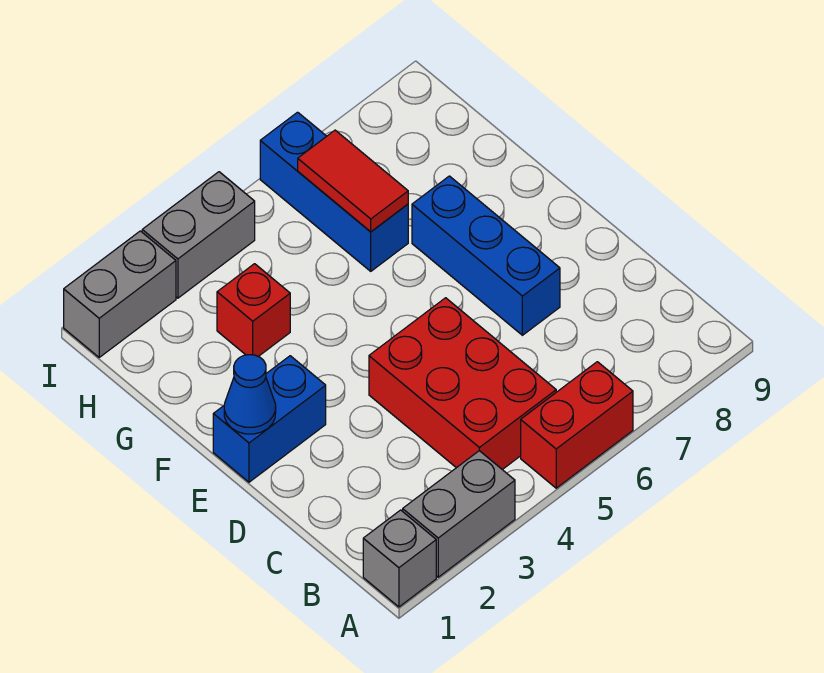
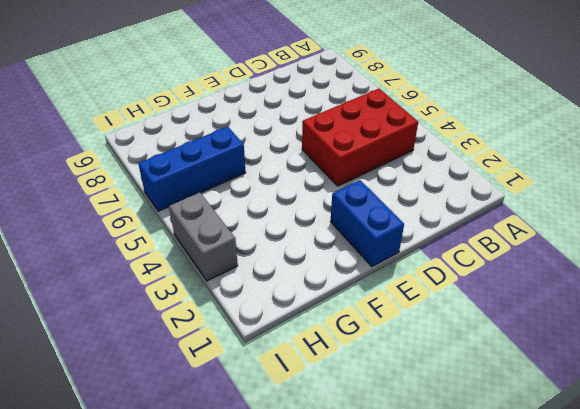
none -> grey 1x1 brick [363,510,436,607]
none -> grey 1x2 brick [403,451,515,577]
none -> red 1x2 brick [521,362,633,488]

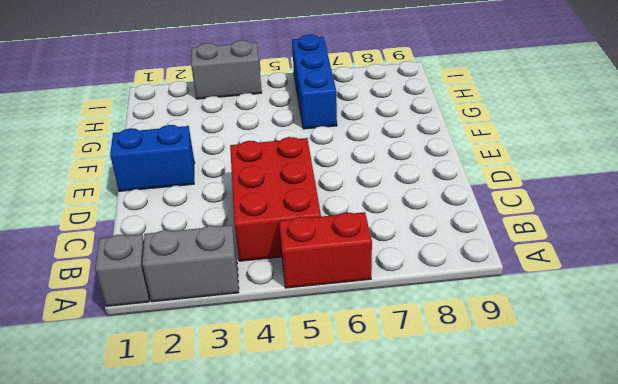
none -> blue 1x3 brick [412,176,560,335]
none -> red 1x1 brick [217,264,290,356]
none -> grey 1x2 brick [64,231,176,357]

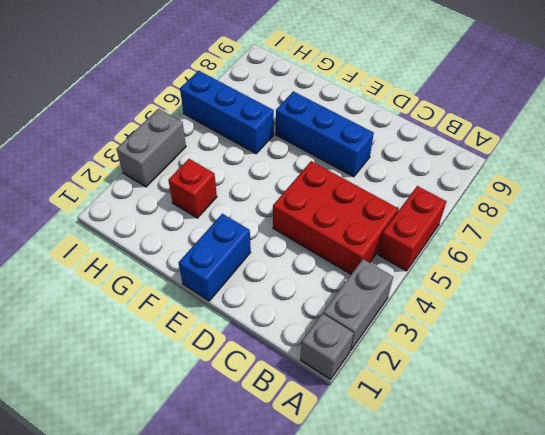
none -> grey 1x2 brick [64,231,176,357]
none -> blue 1x1 cone [224,355,276,434]
none -> red 1x2 tile [298,130,408,232]

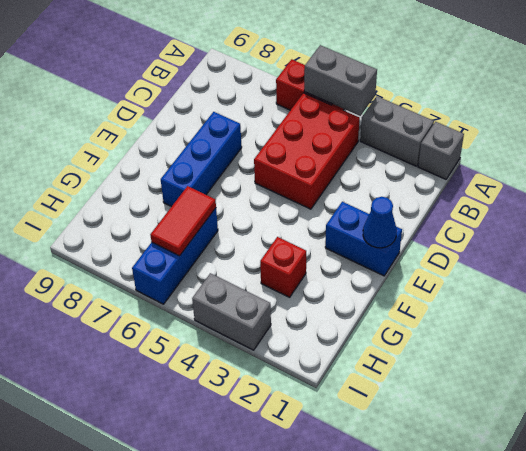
grey 1x2 brick [304,45,377,116] -> grey 1x2 brick moved to [64,231,176,357]

